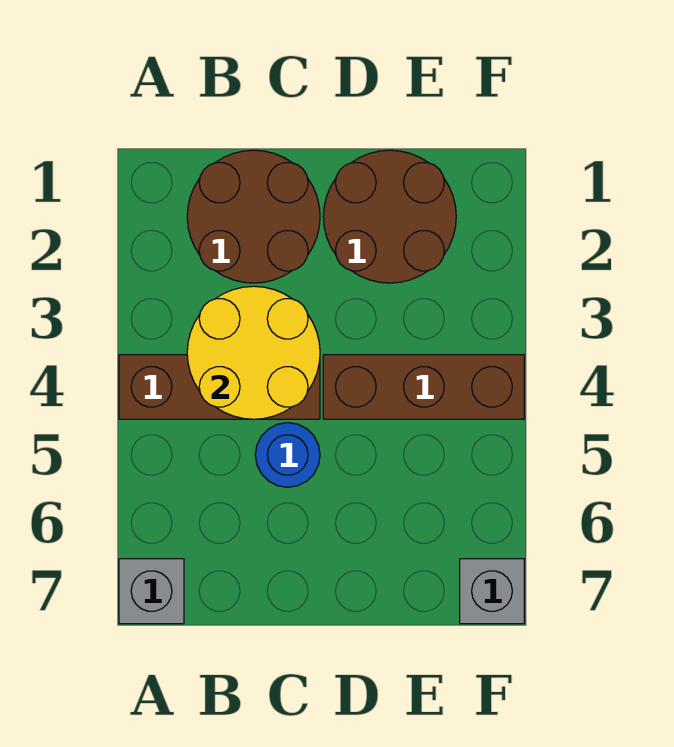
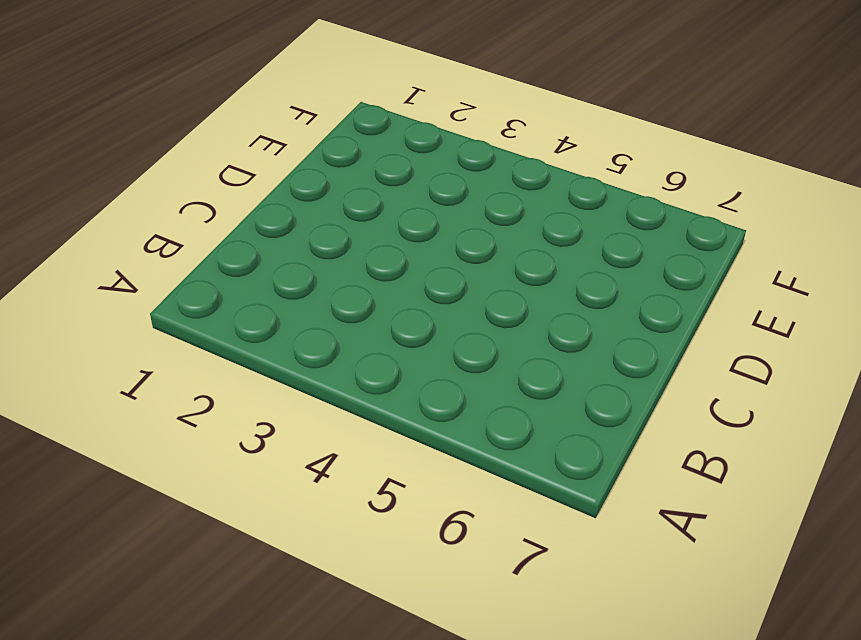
none -> brown 1x3 brick [119,355,320,419]
none -> grey 1x1 brick [119,559,184,624]

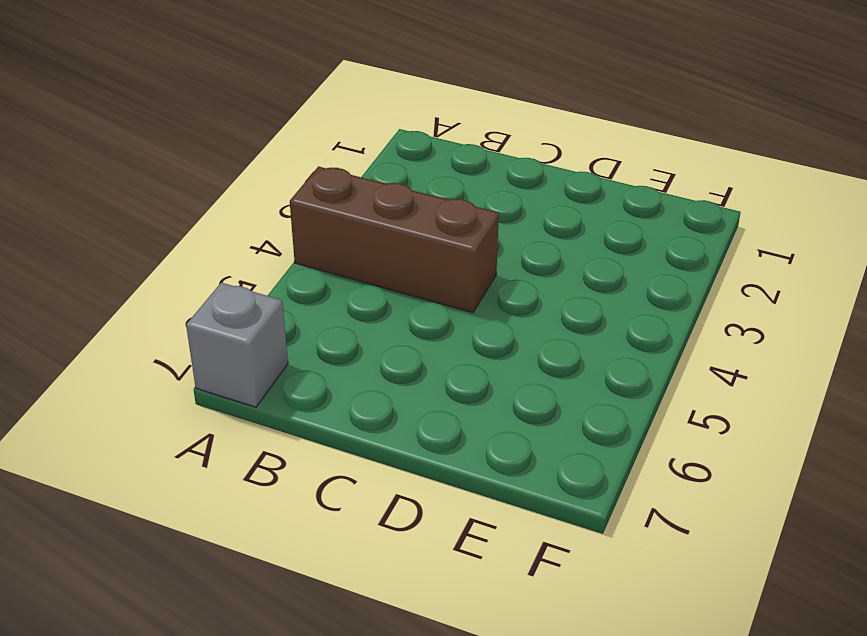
none -> brown 2x2 round brick [187,150,320,283]
none -> blue 1x1 round brick [255,423,320,487]

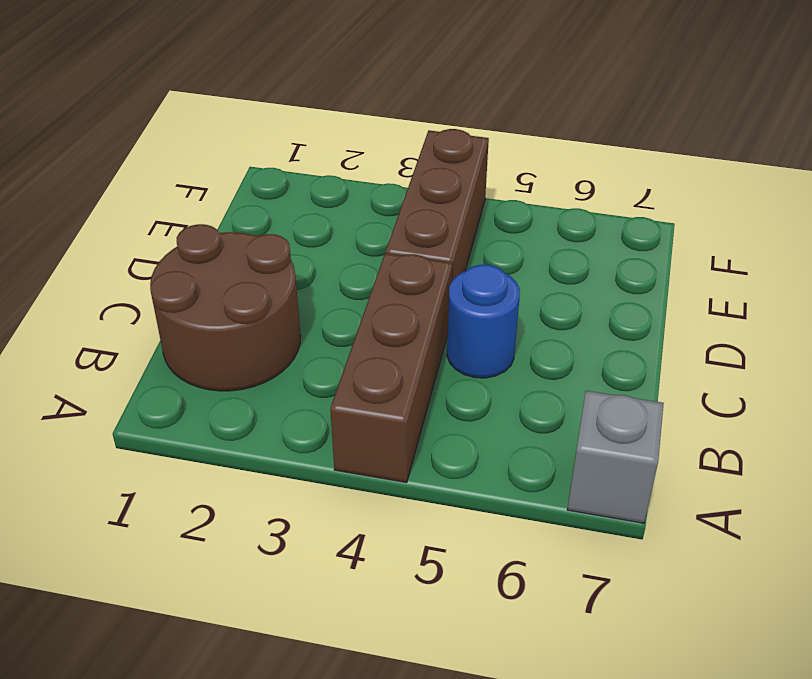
none -> brown 2x2 round brick [323,150,456,283]
none -> grey 1x1 brick [460,559,524,624]

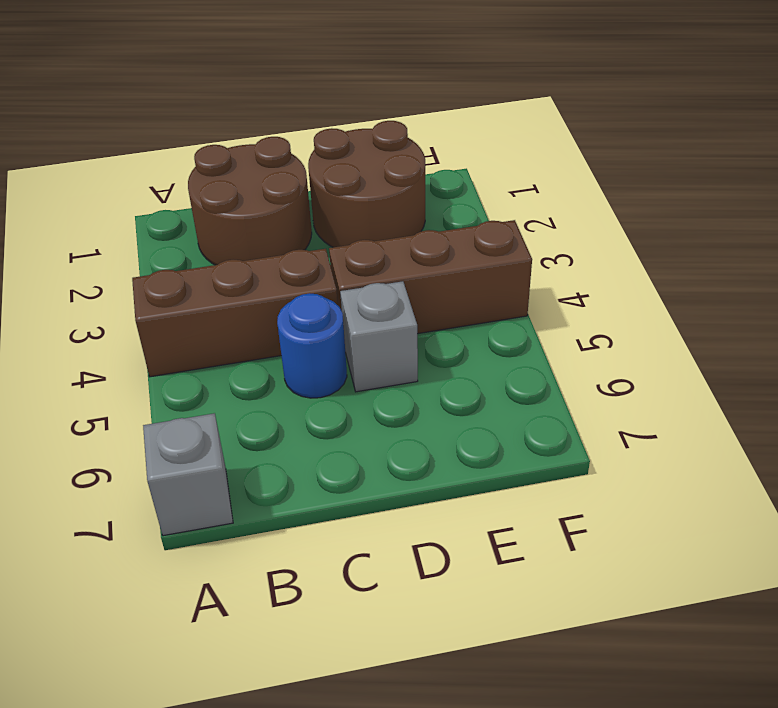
grey 1x1 brick [340,281,418,392] -> grey 1x1 brick moved to [460,559,524,624]
none -> yellow 2x2 round brick [187,286,320,419]

